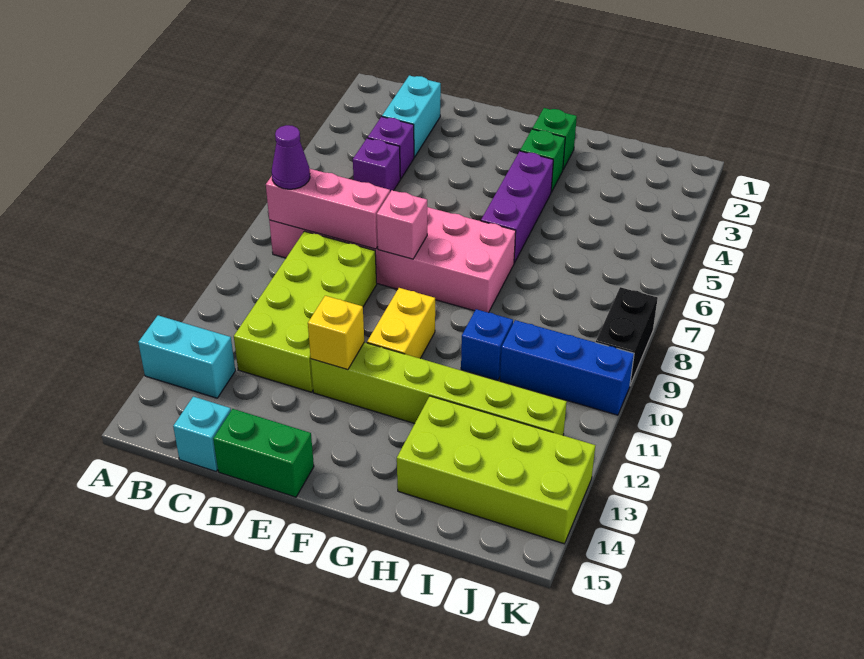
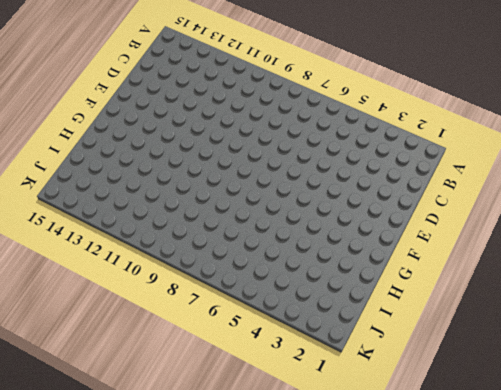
none -> cyan 1x2 brick [138,315,235,398]
none -> pink 2x6 brick [269,207,516,313]
none -> cyan 1x2 brick [382,75,441,157]

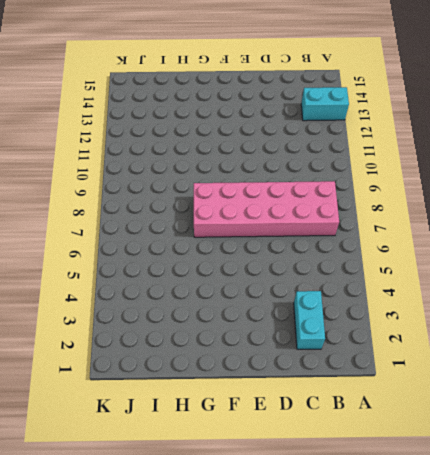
none -> purple 1x1 brick [368,117,414,179]
none -> purple 1x1 brick [353,138,400,192]
none -> lime 2x4 brick [234,231,377,392]

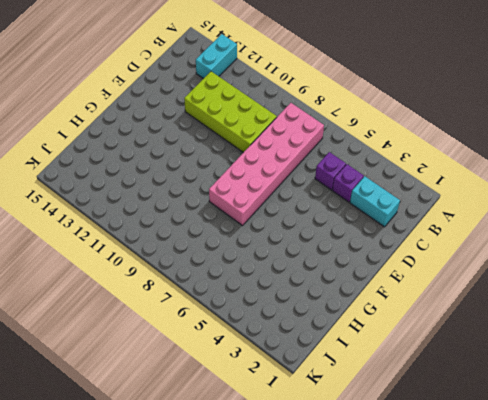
none -> cyan 1x1 brick [173,397,231,471]
none -> green 1x2 brick [213,409,314,497]
none -> lime 1x6 brick [311,342,567,435]

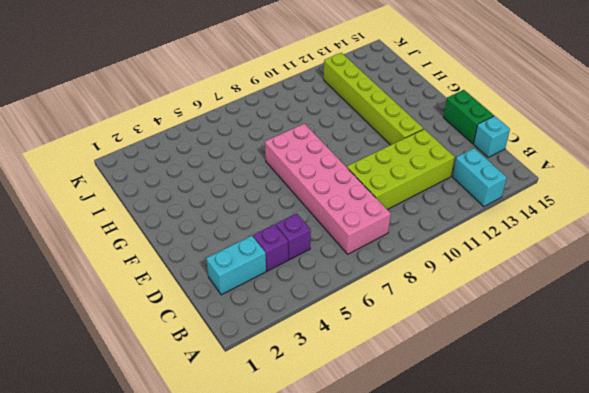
none -> yellow 1x2 brick [367,288,435,359]
none -> green 1x1 brick [532,108,577,169]
none -> green 1x1 brick [520,129,565,192]

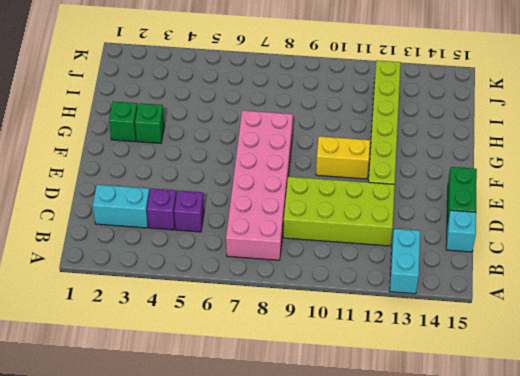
none -> purple 1x3 brick [481,151,553,263]
none -> blue 1x1 brick [461,309,513,380]
none -> lime 2x4 brick [397,396,595,544]

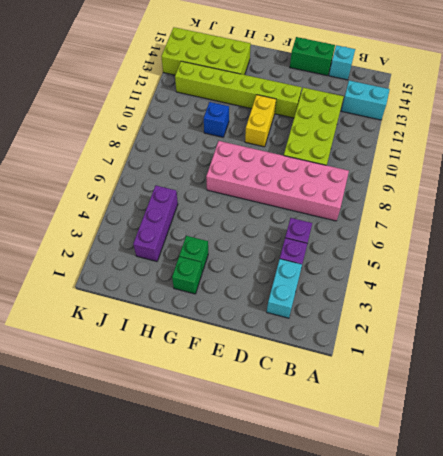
purple 1x3 brick [133,185,178,261] -> purple 1x3 brick moved to [481,151,553,263]
none -> blue 1x3 brick [500,320,634,415]
none -> black 1x2 brick [596,287,658,385]
none -> pink 1x3 brick [266,169,390,249]

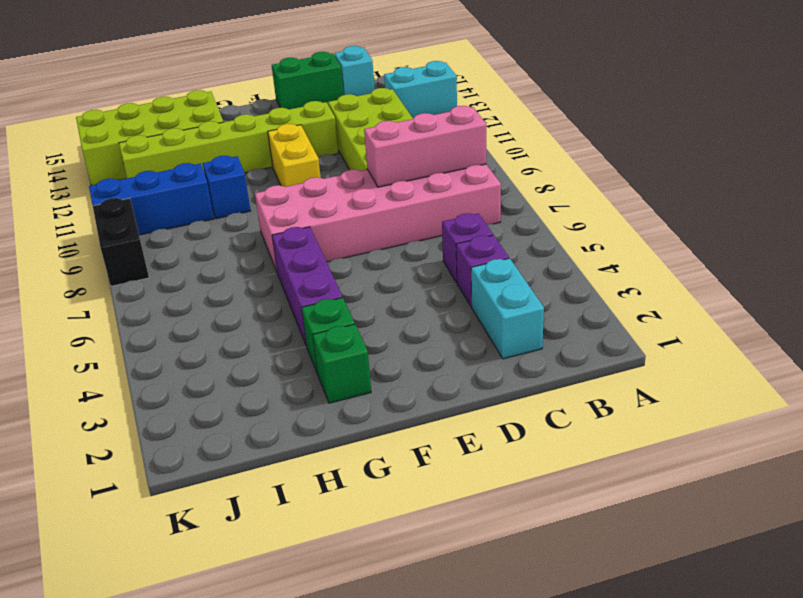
none -> pink 1x1 brick [377,190,427,259]
none -> yellow 1x1 brick [308,296,364,370]
none -> purple 1x1 cone [272,125,310,189]

